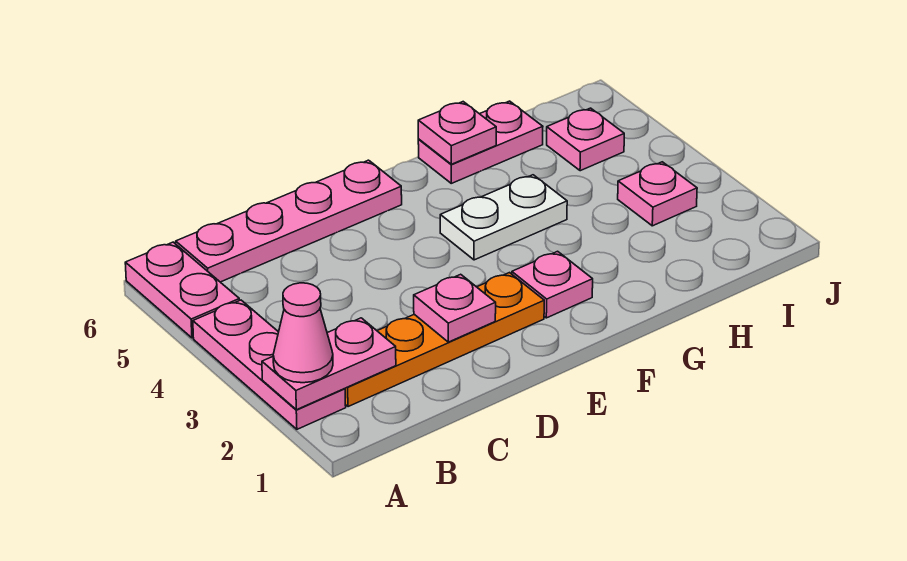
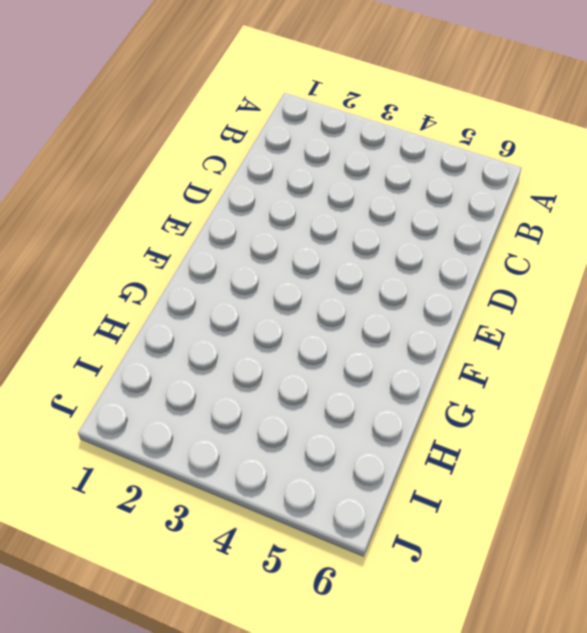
none -> pink 1x3 plate [193,300,346,429]
none -> pink 1x2 plate [125,242,239,338]
none -> orange 1x4 plate [345,273,544,407]

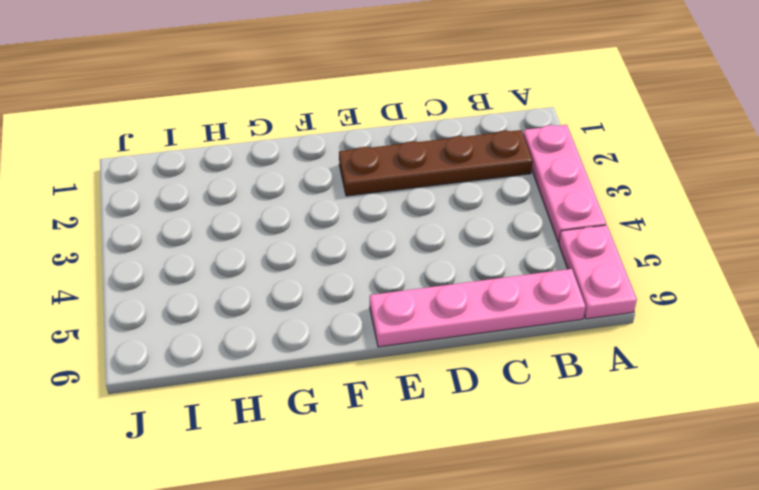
brown 1x4 plate [339,130,533,196] -> orange 1x4 plate [345,273,544,407]
none -> pink 1x1 plate [512,251,593,318]
none -> white 1x2 plate [440,175,567,260]
none -> pink 1x2 plate [418,101,543,183]

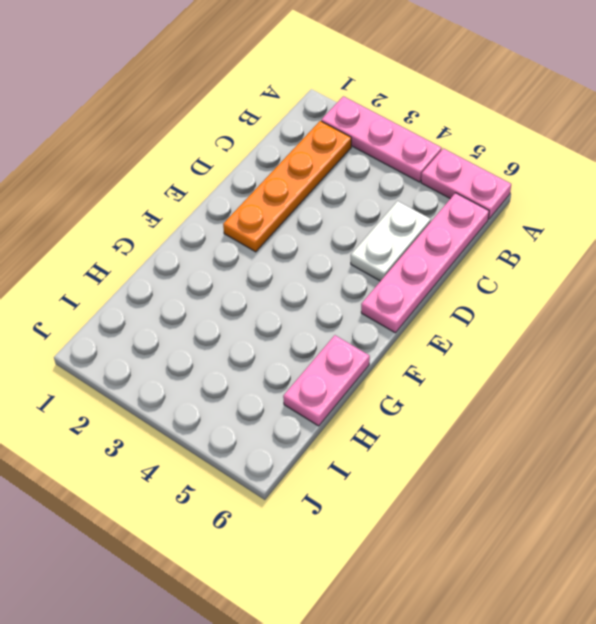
white 1x2 plate [351,201,431,281] -> white 1x2 plate moved to [440,175,567,260]
none -> pink 1x1 plate [512,251,593,318]
none -> pink 1x1 plate [618,162,697,226]
none -> pink 1x1 plate [547,108,624,171]

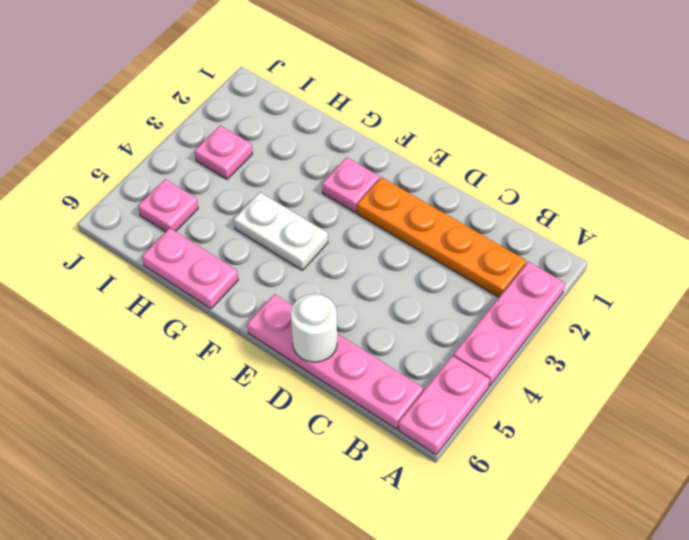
white 1x1 round brick [291,294,337,362] -> none
none -> pink 1x2 plate [262,318,396,410]
none -> pink 1x1 plate [414,274,496,342]
none -> pink 1x1 plate [418,102,496,164]

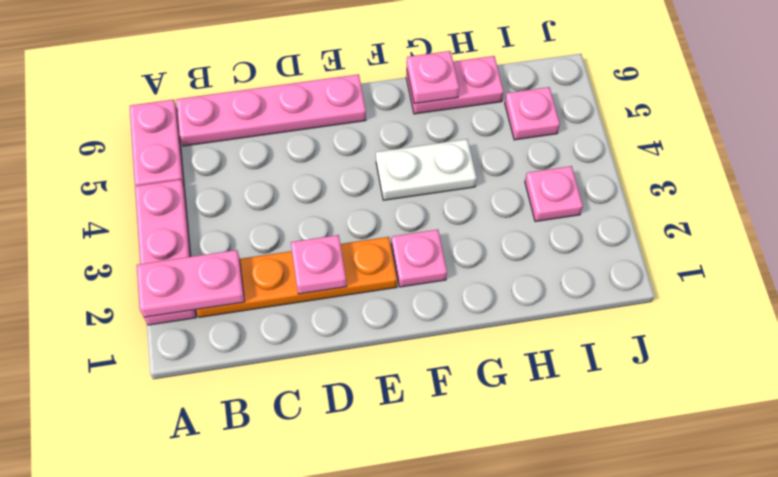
none -> pink 1x1 cone [273,283,333,383]

